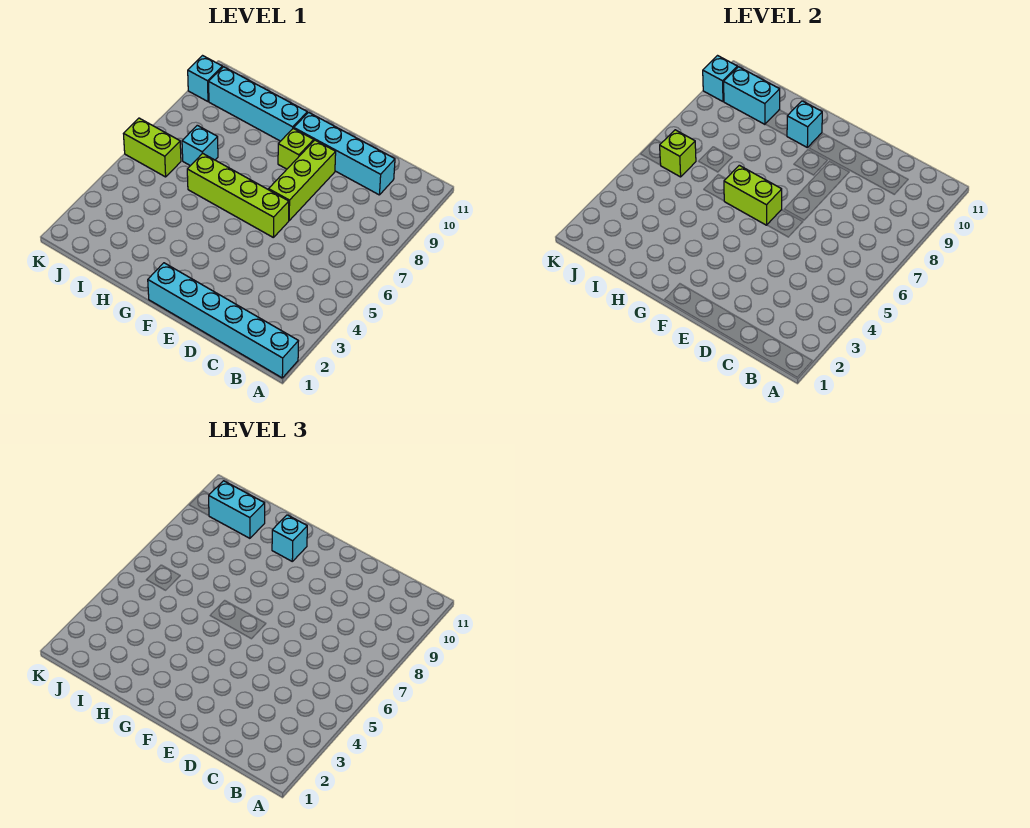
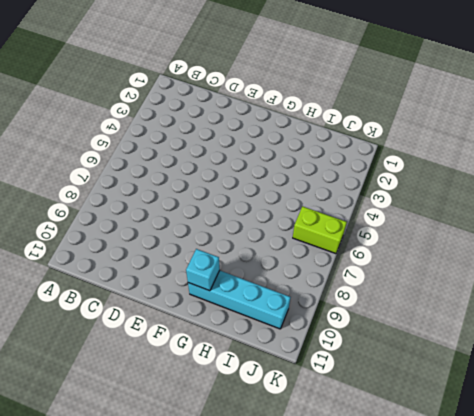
none -> cyan 1x6 brick [148,263,298,378]
none -> cyan 1x4 brick [294,112,395,195]
none -> lime 1x4 brick [187,153,289,237]

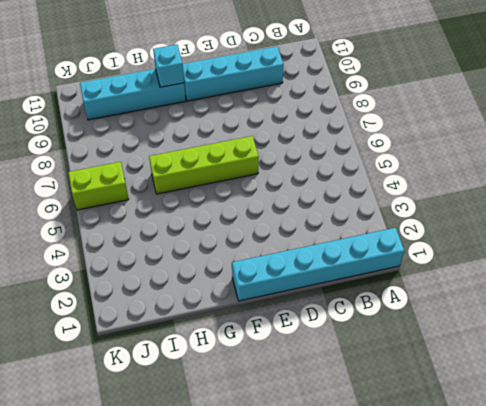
none -> lime 1x3 brick [269,140,336,220]
none -> lime 1x1 brick [278,128,314,169]
none -> cyan 1x1 brick [182,125,218,166]

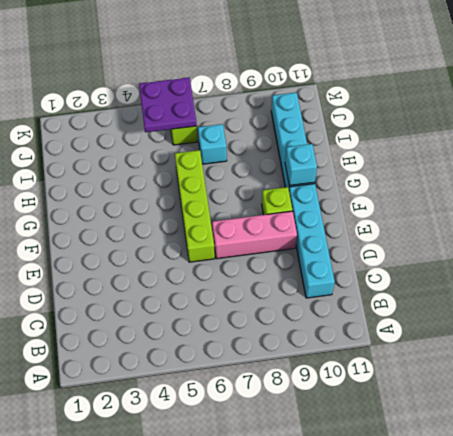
pink 1x3 brick [212,211,297,259] -> lime 1x3 brick [269,140,336,220]
purple 2x2 plate [139,78,197,132] -> lime 1x1 brick [660,130,696,177]
none -> cyan 1x6 brick [148,263,298,378]
none -> cyan 1x1 brick [188,56,222,101]
none -> lime 1x2 brick [724,165,782,225]

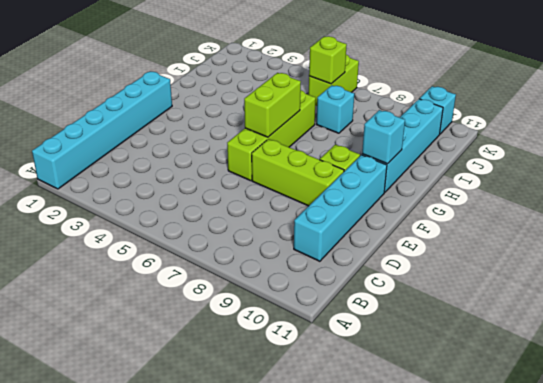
none -> cyan 1x2 brick [724,67,780,124]
none -> cyan 1x1 brick [703,56,737,101]
none -> cyan 1x1 brick [272,515,307,561]

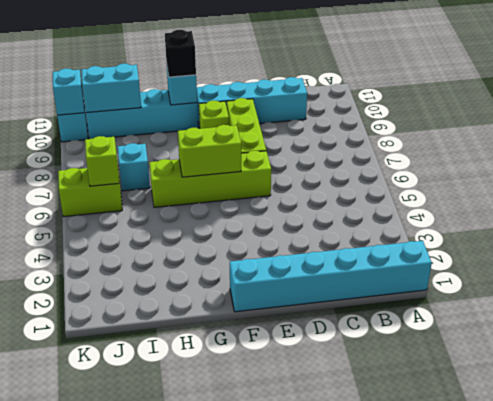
black 1x1 brick [165,30,196,77] -> cyan 1x1 brick [272,515,307,561]
none -> cyan 1x2 brick [209,481,265,538]

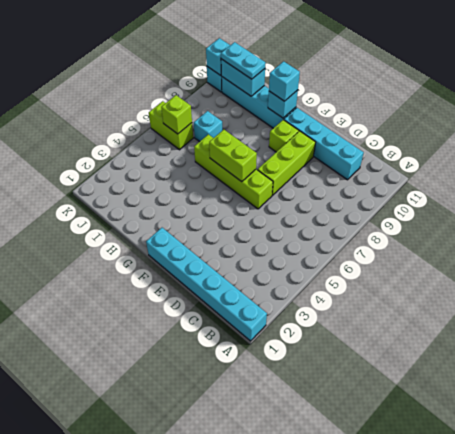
cyan 1x2 plate [221,42,265,79] -> cyan 1x2 brick [209,481,265,538]

